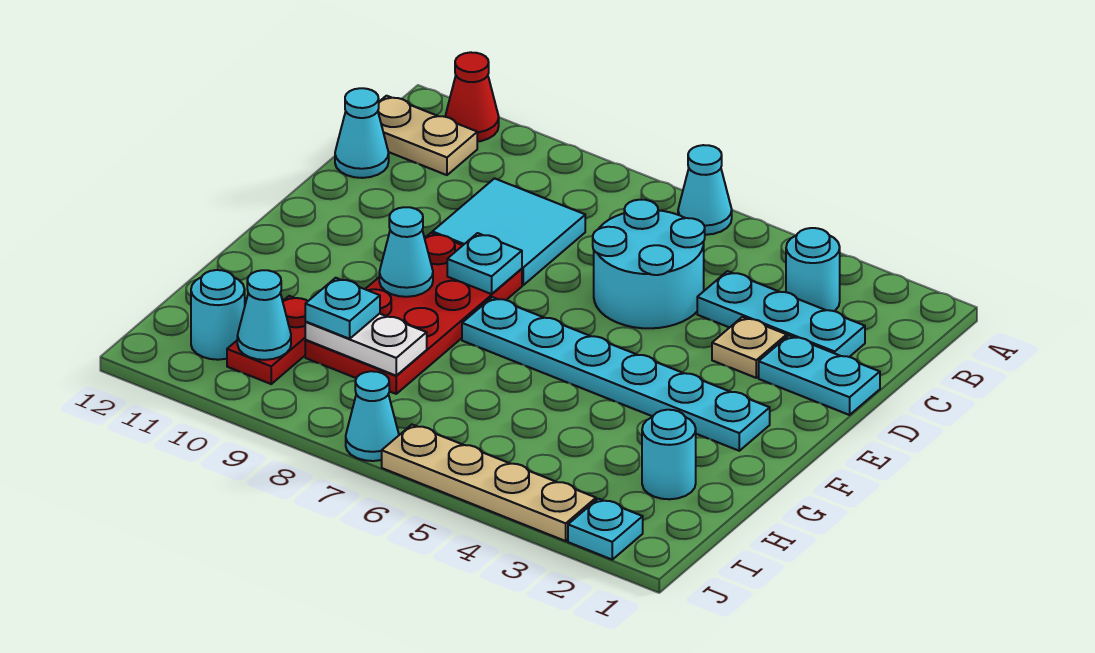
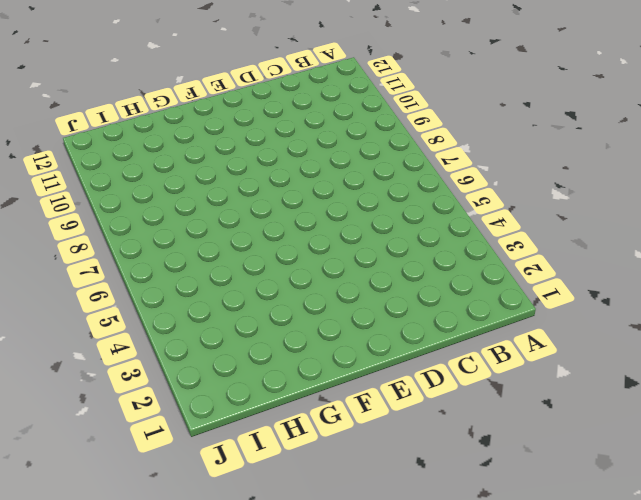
none -> cyan 1x1 cone [678,145,732,235]
none -> red 1x1 cone [445,52,499,142]
none -> cyan 1x1 round brick [786,228,840,311]

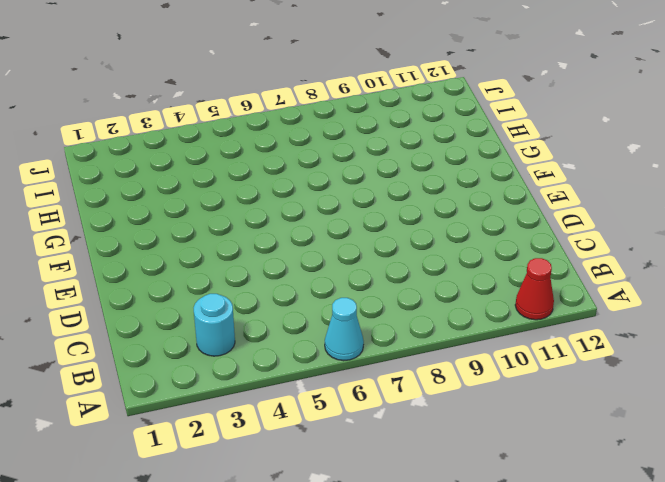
none -> tan 1x2 plate [378,96,477,175]
none -> cyan 1x3 plate [697,271,865,357]
none -> cyan 2x2 round brick [593,200,705,328]

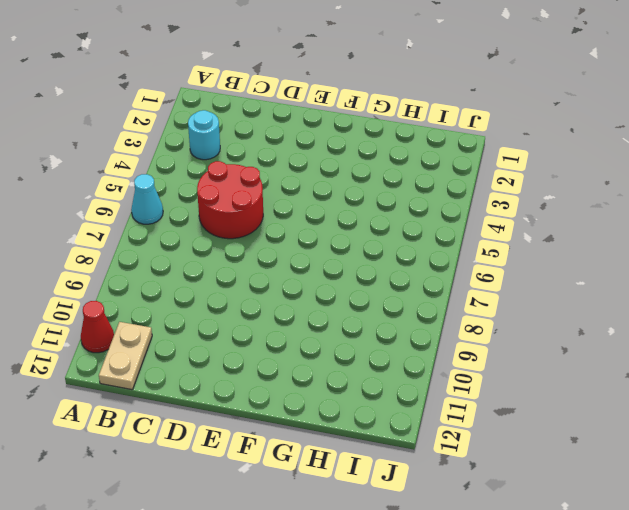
red 2x2 round brick [197,161,263,239] -> cyan 2x2 round brick [593,200,705,328]
none -> cyan 1x3 plate [697,271,865,357]
none -> cyan 2x2 tile [432,178,585,285]
none -> cyan 1x1 cone [335,88,389,178]

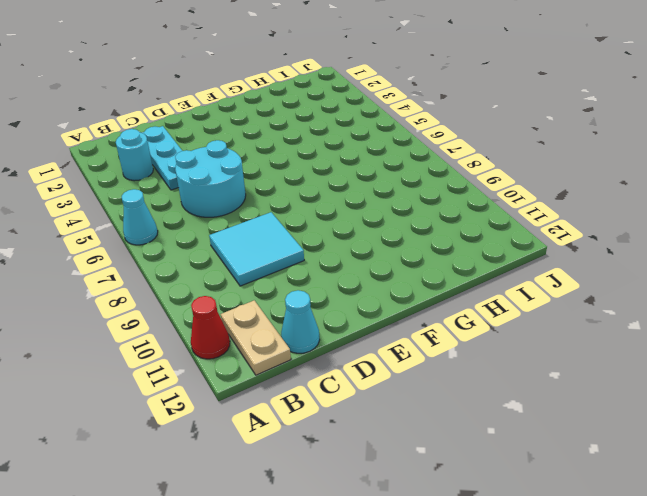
none -> cyan 1x2 plate [759,336,880,415]
none -> tan 1x1 plate [712,317,787,378]
none -> red 2x4 plate [305,233,522,394]

